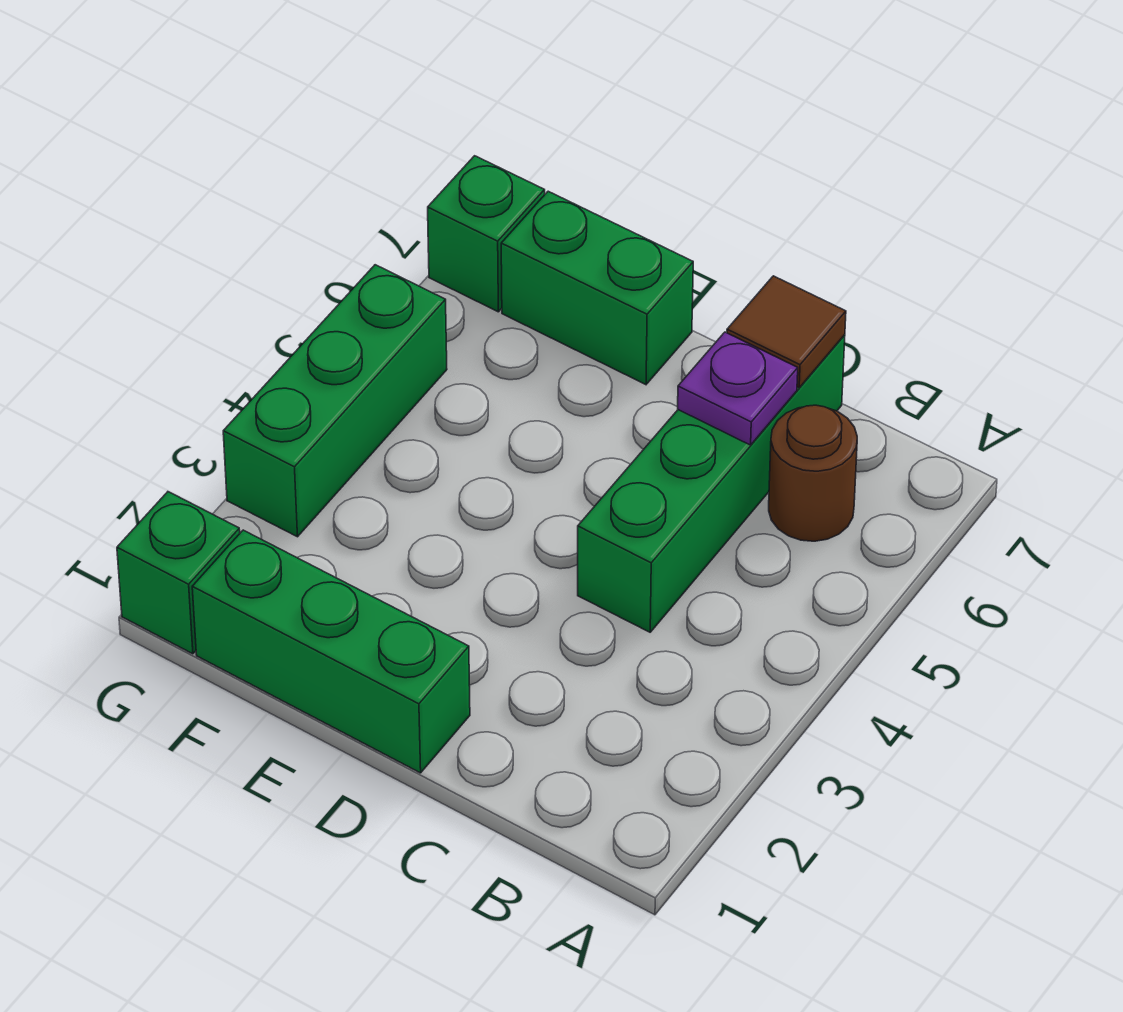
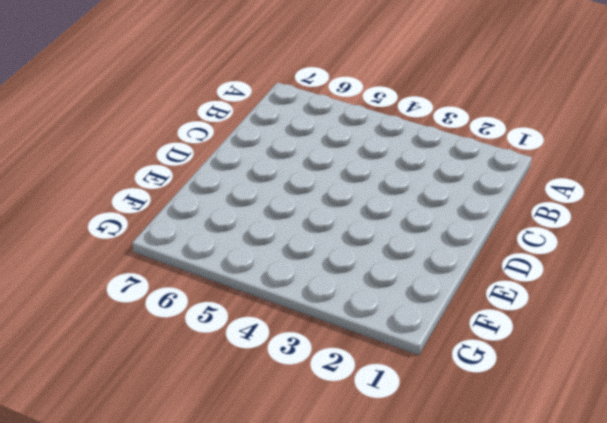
none -> brown 1x1 round brick [769,405,857,541]
none -> green 1x4 brick [578,335,845,632]

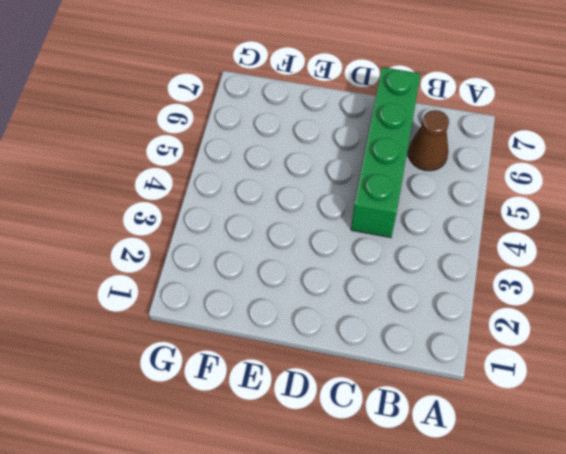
brown 1x1 cone [408,110,449,171] -> brown 1x1 round brick [769,405,857,541]
none -> green 1x3 brick [192,530,470,773]
none -> green 1x2 brick [501,191,693,385]

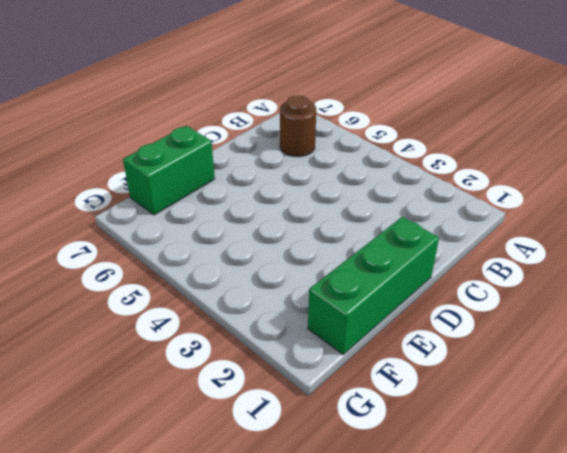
none -> green 1x4 brick [578,335,845,632]
none -> green 1x1 brick [117,492,240,654]

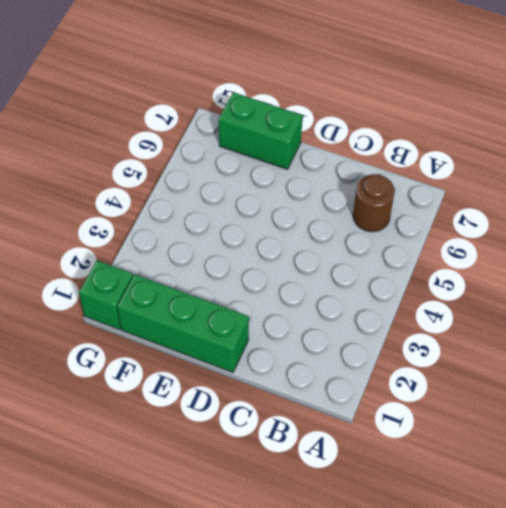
none -> green 1x4 brick [578,335,845,632]
none -> green 1x3 brick [223,265,447,537]

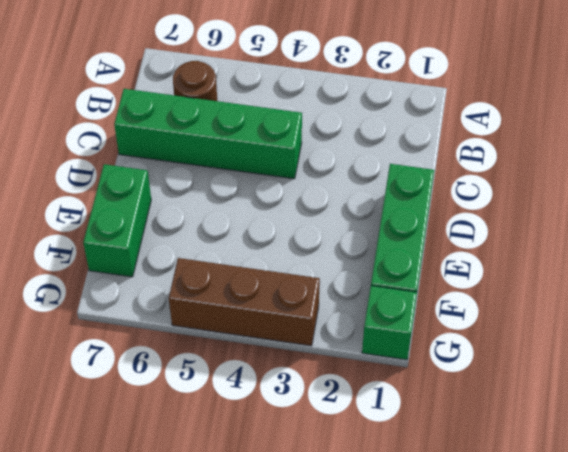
brown 1x3 brick [169,258,320,346] -> green 1x3 brick [223,265,447,537]
none -> green 1x1 brick [428,156,545,312]
none -> purple 1x1 plate [678,332,798,445]

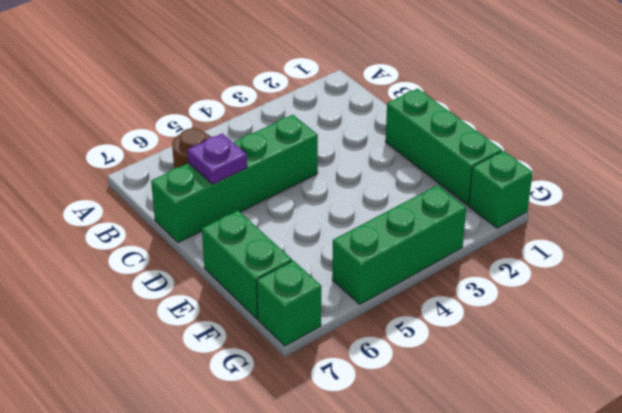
none -> brown 1x1 tile [727,276,846,388]

